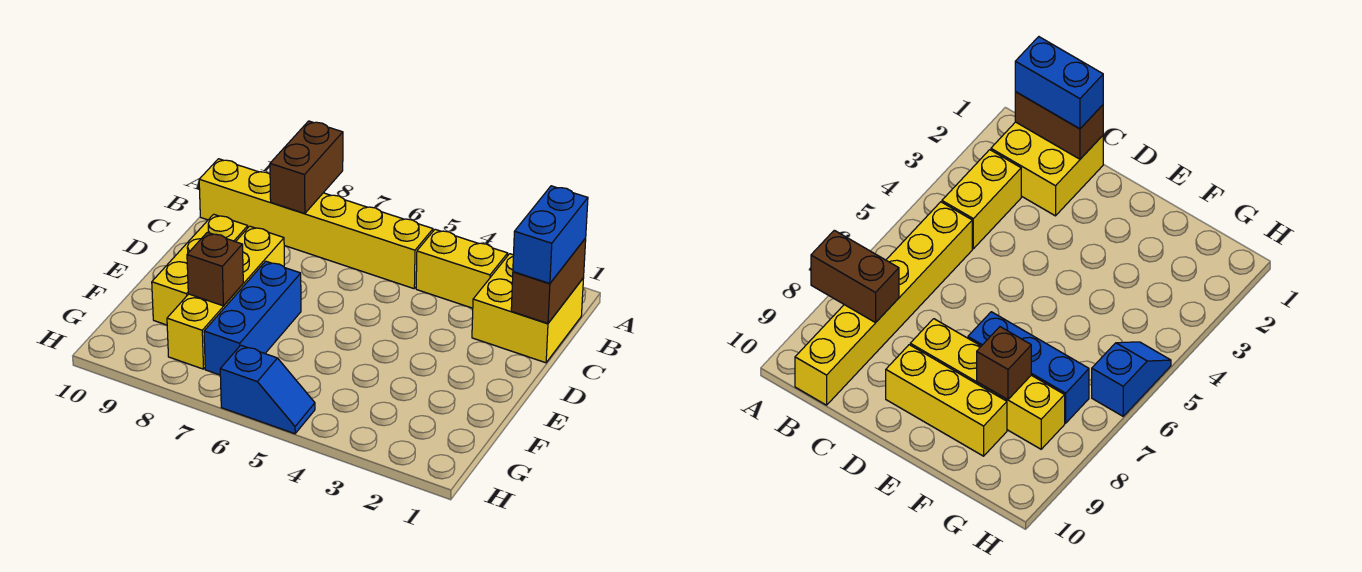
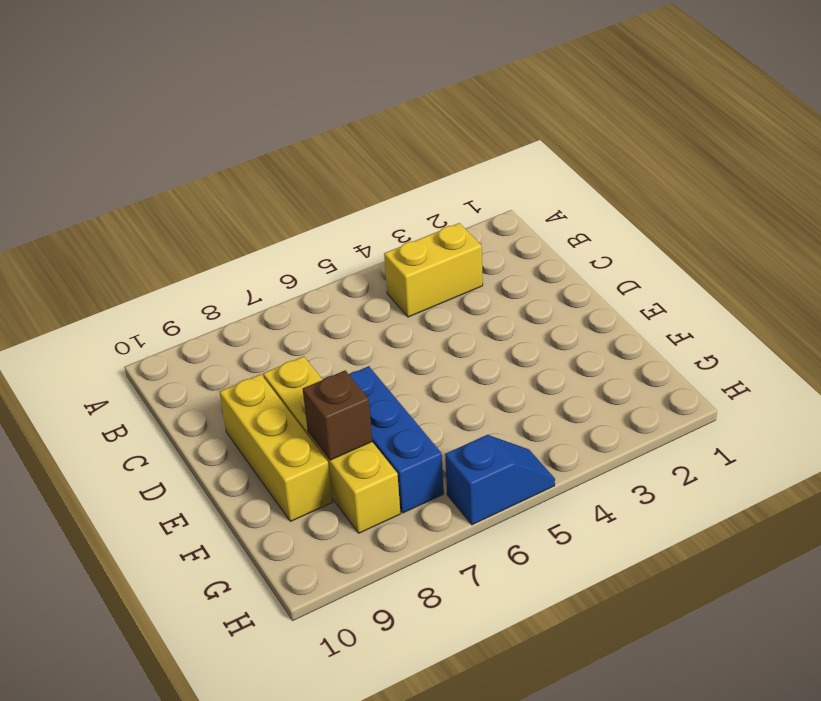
none -> yellow 2x2 brick [472,254,584,363]
none -> yellow 1x6 brick [199,159,433,289]

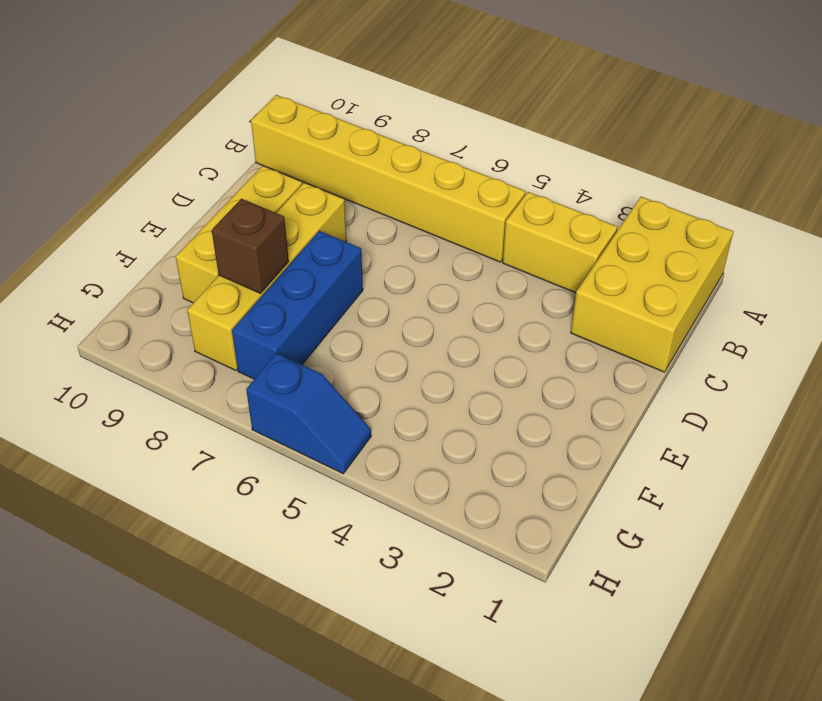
yellow 2x3 brick [571,197,734,372] -> yellow 2x2 brick [472,254,584,363]
none -> brown 1x2 brick [270,121,343,214]
none -> brown 1x2 brick [511,238,586,323]

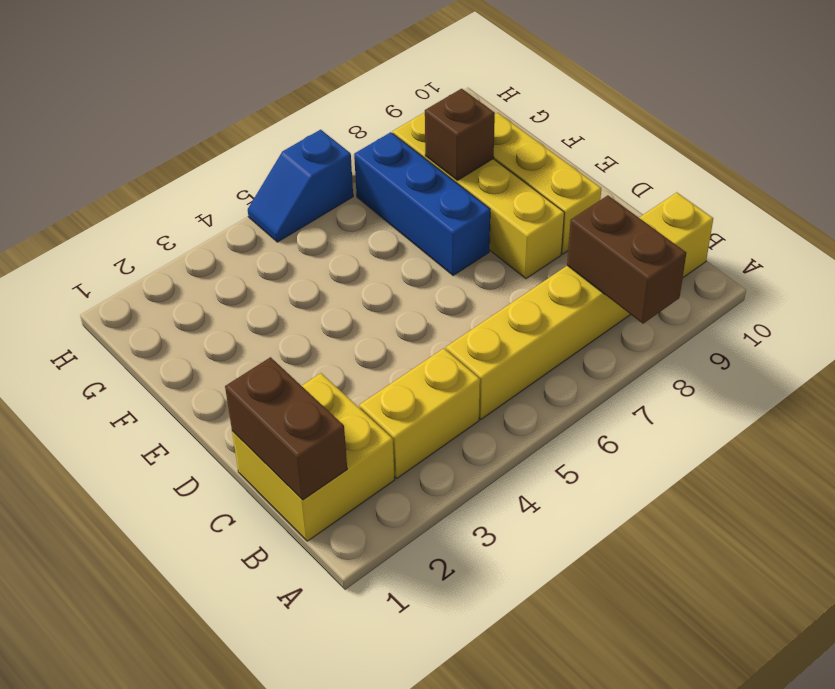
none -> blue 1x2 brick [513,186,588,284]

